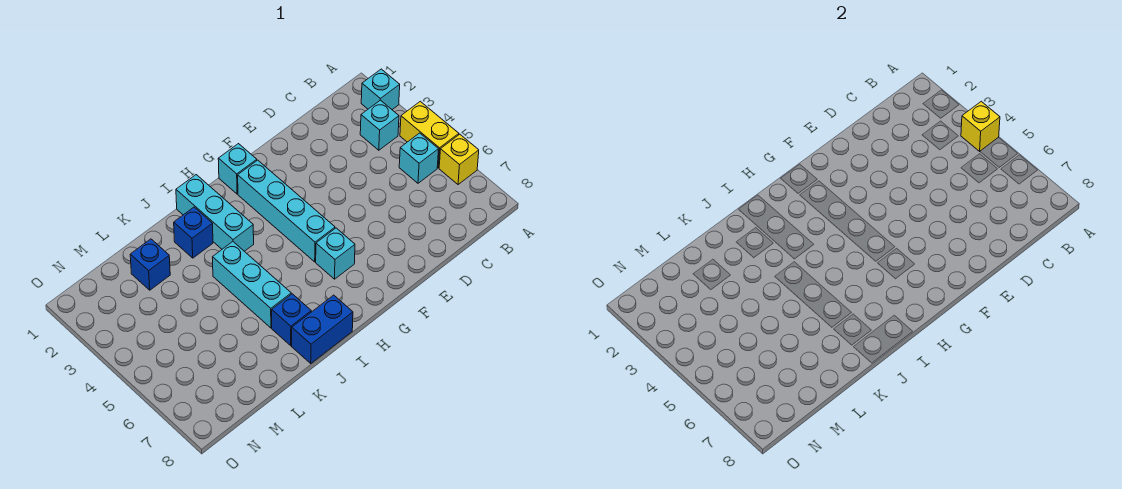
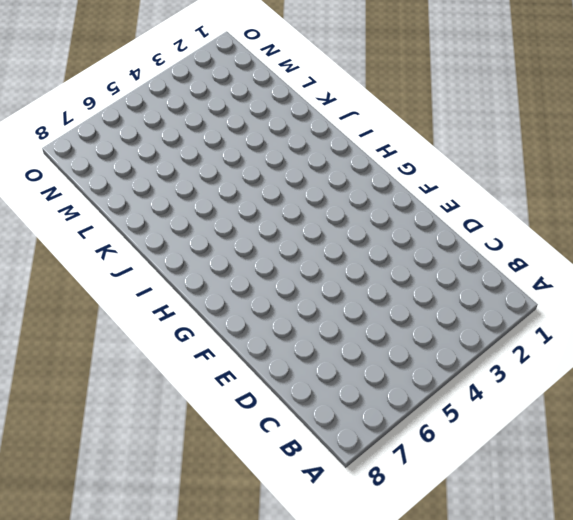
none -> cyan 1x1 brick [361,69,400,110]
none -> yellow 1x2 brick [400,101,459,168]
none -> yellow 1x1 brick [439,134,479,185]

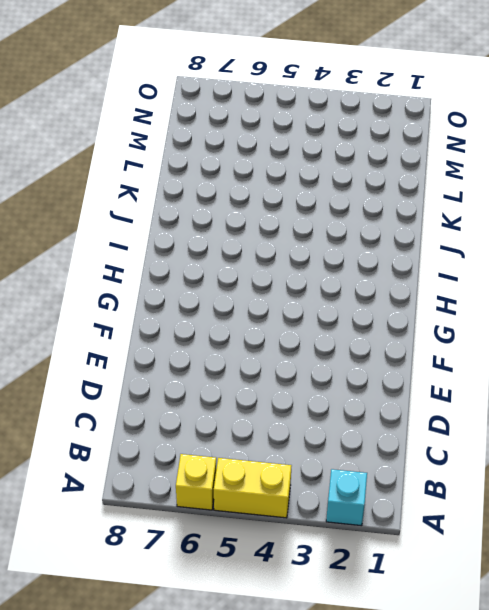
none -> cyan 1x1 brick [360,100,399,150]
none -> cyan 1x1 brick [399,133,439,183]
none -> cyan 1x1 brick [218,144,257,194]

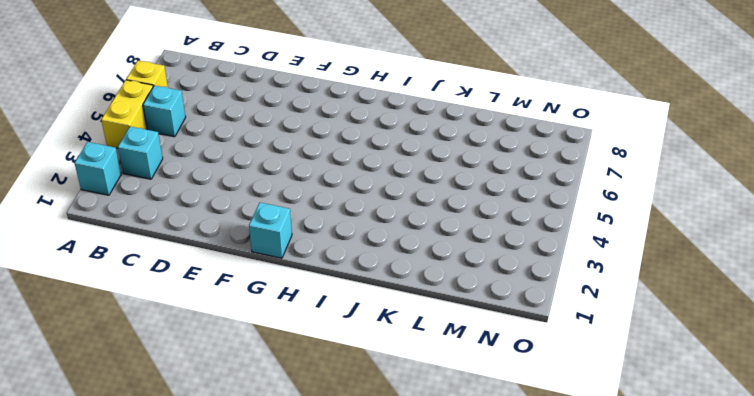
none -> cyan 1x4 brick [238,160,335,262]
none -> cyan 1x1 brick [316,228,355,279]
none -> cyan 1x3 brick [176,175,254,251]

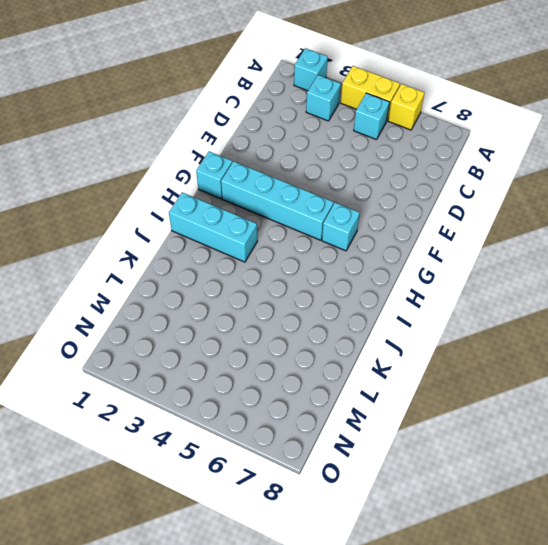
none -> blue 1x2 brick [292,295,353,363]
none -> blue 1x1 brick [174,207,213,258]
none -> cyan 1x3 brick [213,242,291,328]

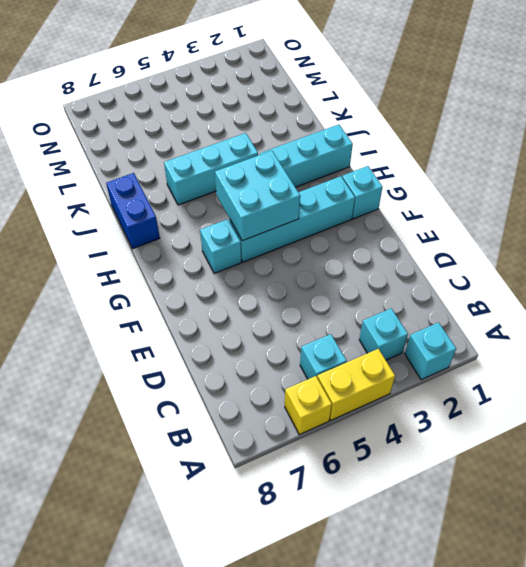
cyan 2x2 brick [215,151,300,241] -> none
none -> blue 1x1 brick [174,207,213,258]
none -> blue 1x1 brick [272,294,311,346]
none -> blue 1x1 brick [130,239,170,290]

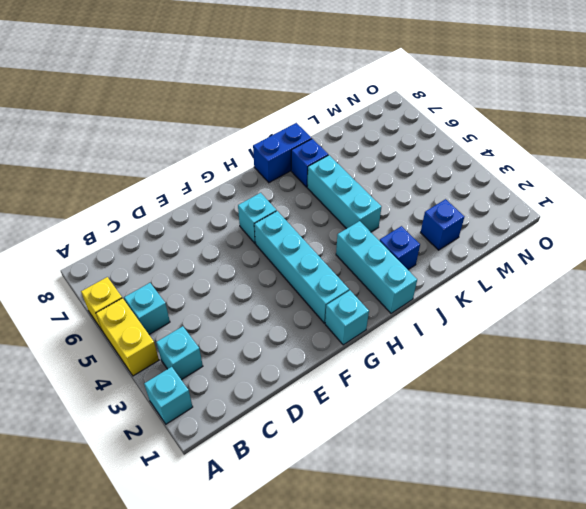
none -> yellow 1x1 brick [961,101,1000,151]

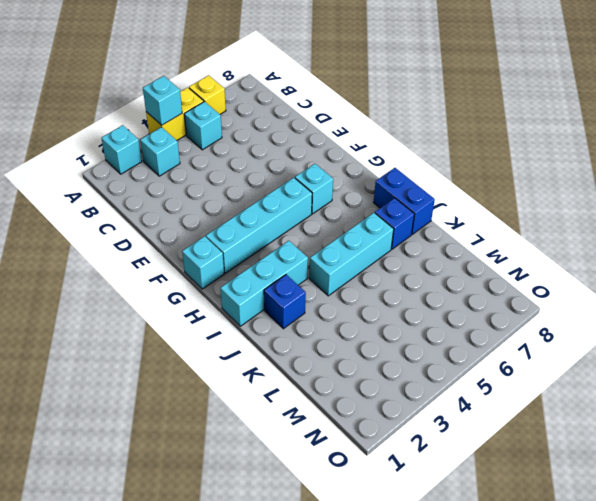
cyan 1x1 brick [143,76,182,125] -> yellow 1x1 brick [961,101,1000,151]
none -> blue 1x1 brick [130,239,170,290]

